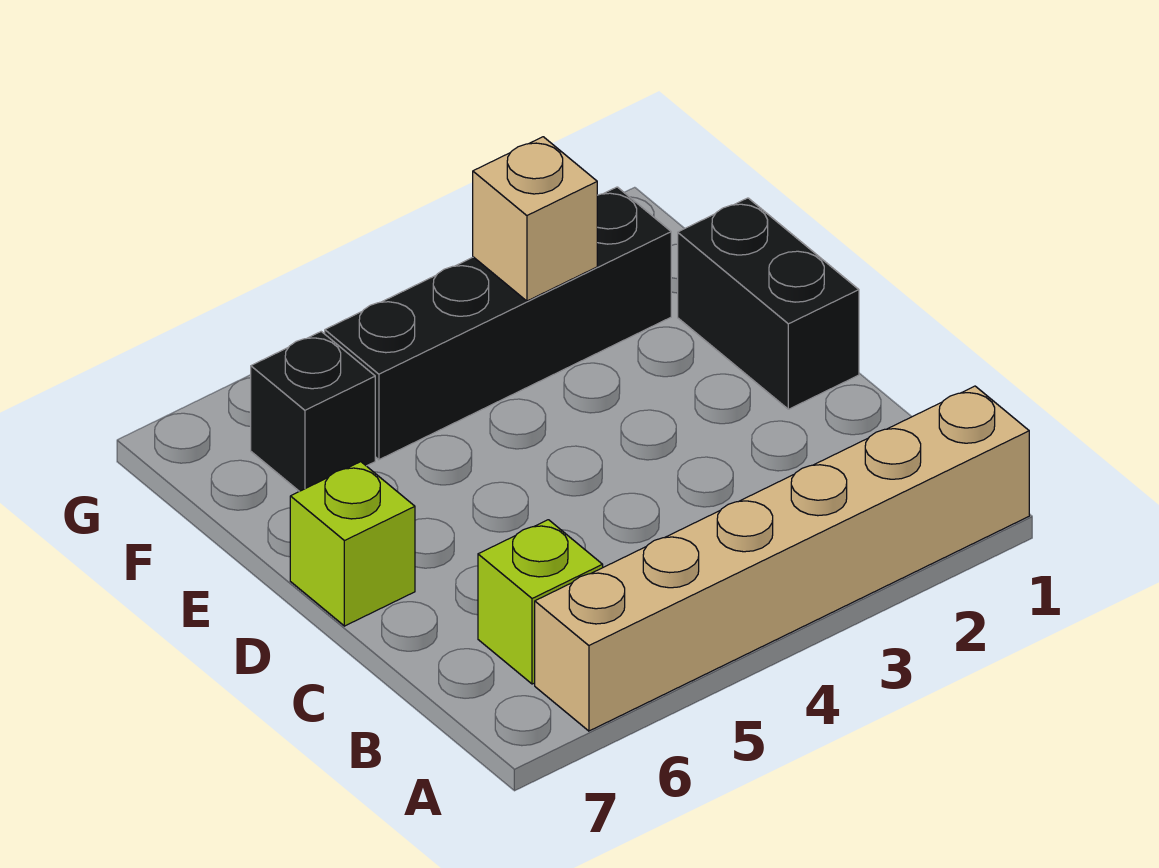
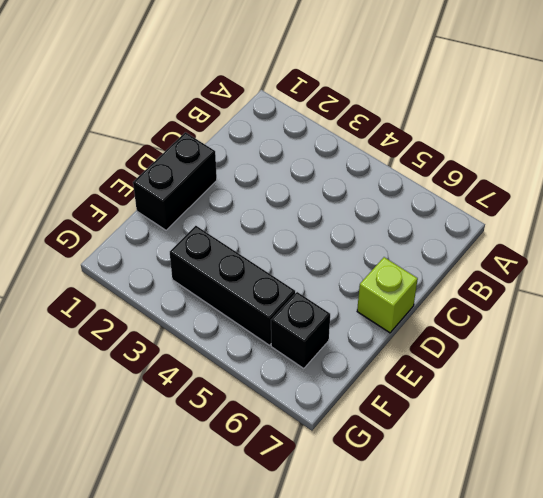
black 1x3 brick [170,226,295,345] -> black 1x4 brick [325,187,671,460]
none -> tan 1x6 brick [535,386,1029,731]
none -> lime 1x1 brick [478,520,603,684]

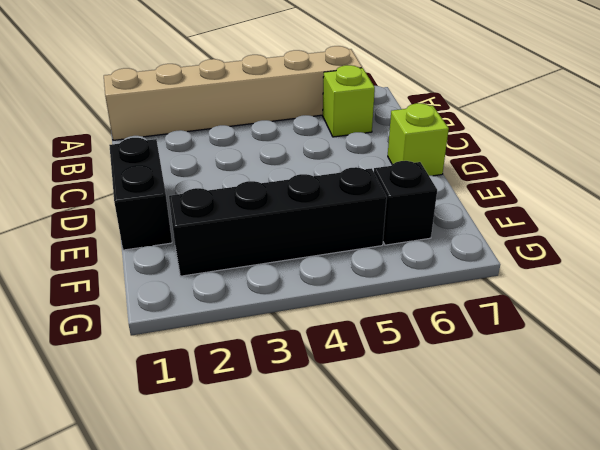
none -> tan 1x1 brick [473,137,597,301]

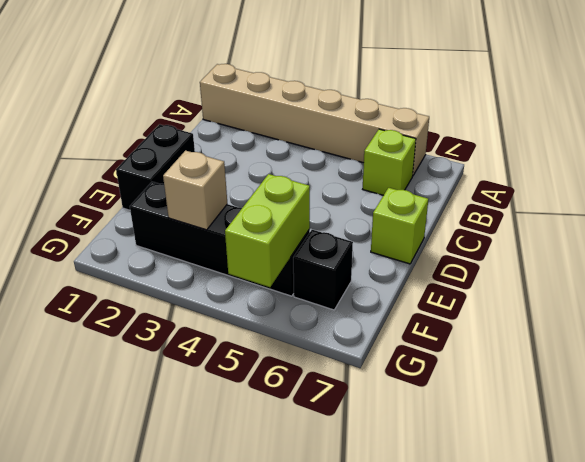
lime 1x2 brick [225,174,310,287] -> none

